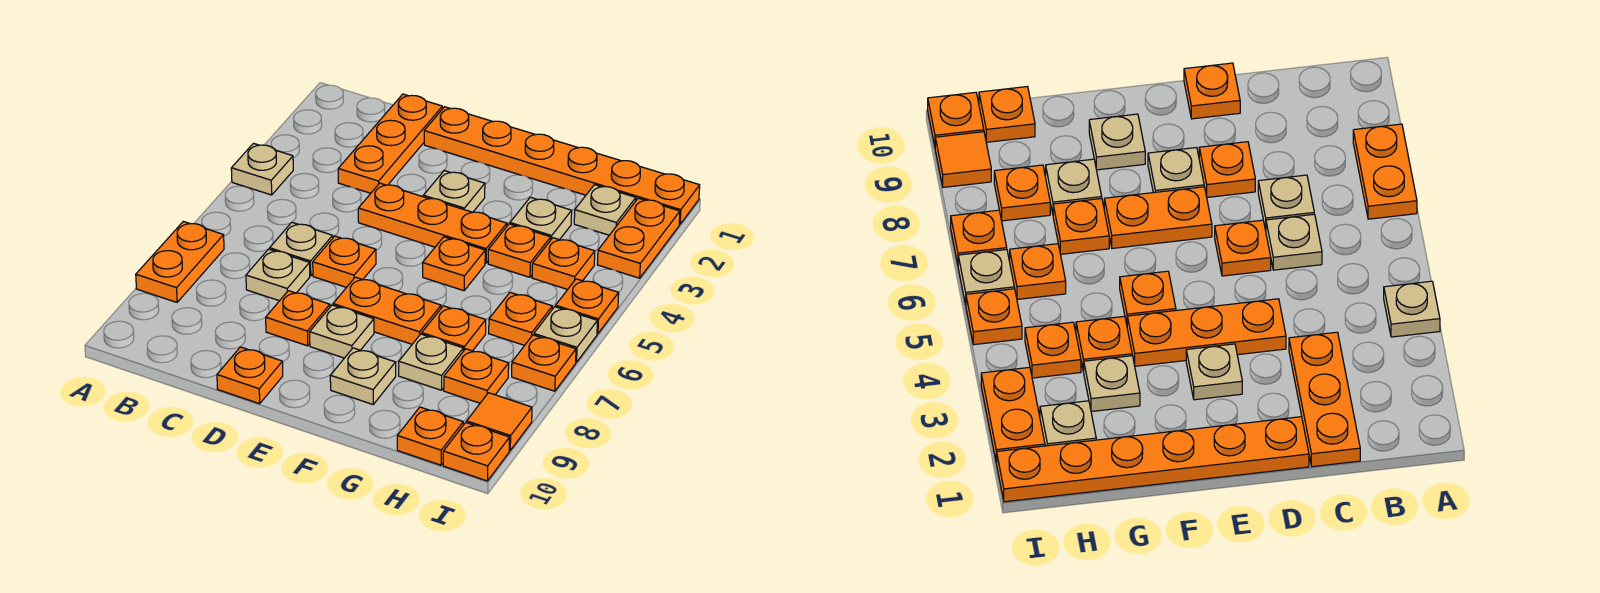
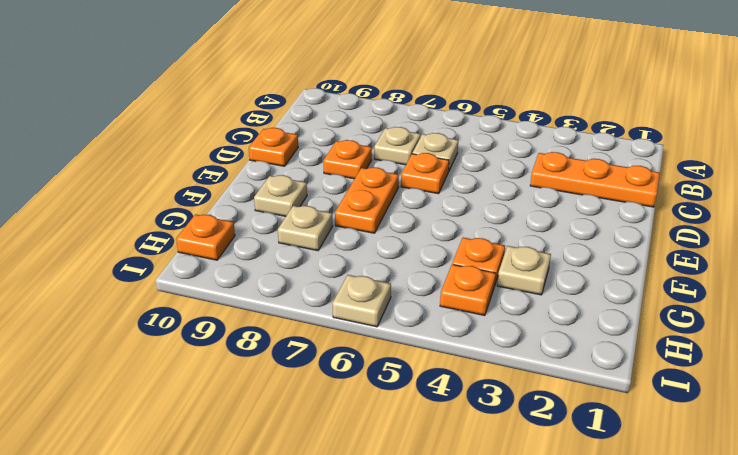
none -> tan 1x1 plate [231,143,293,195]
none -> orange 1x2 plate [136,222,224,302]
none -> orange 1x6 plate [424,107,700,224]
none -> orange 1x3 plate [358,183,507,263]

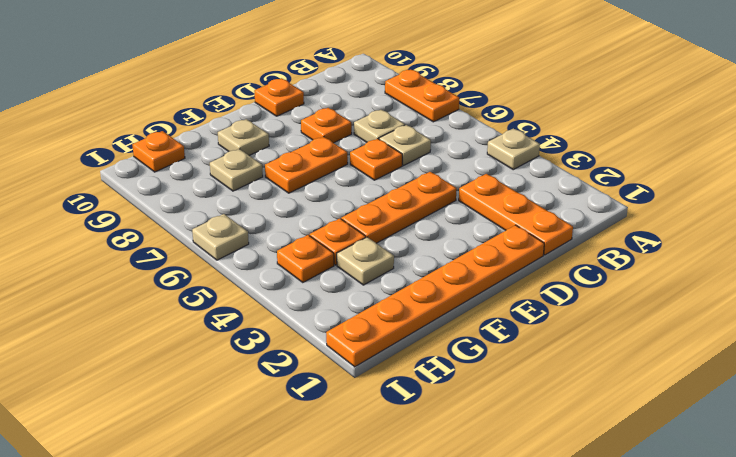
none -> tan 1x1 plate [423,171,485,212]
none -> tan 1x1 plate [310,305,374,358]
none -> orange 1x1 plate [423,237,485,291]
none -> orange 1x1 plate [422,306,486,351]

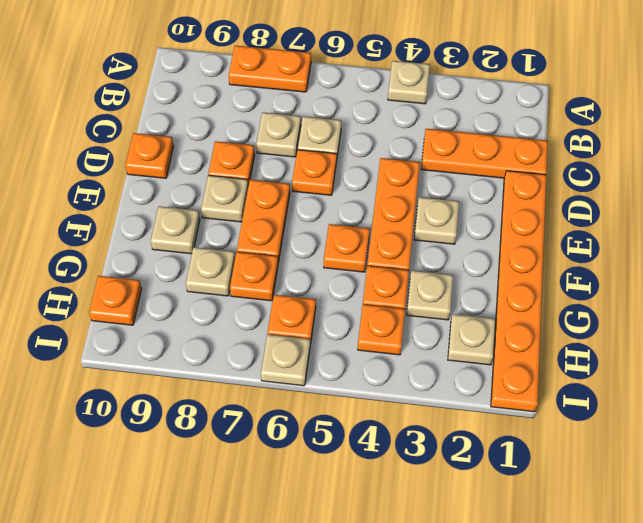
none -> orange 1x1 plate [444,349,509,403]
none -> orange 1x2 plate [597,198,680,278]
none -> orange 1x1 plate [556,279,619,334]
none -> orange 1x1 plate [512,335,576,391]

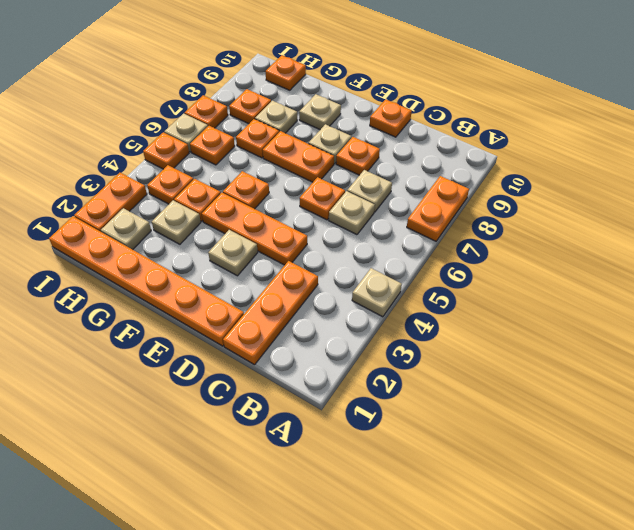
none -> orange 1x1 tile [467,393,532,450]
none -> orange 1x1 plate [443,423,510,481]

